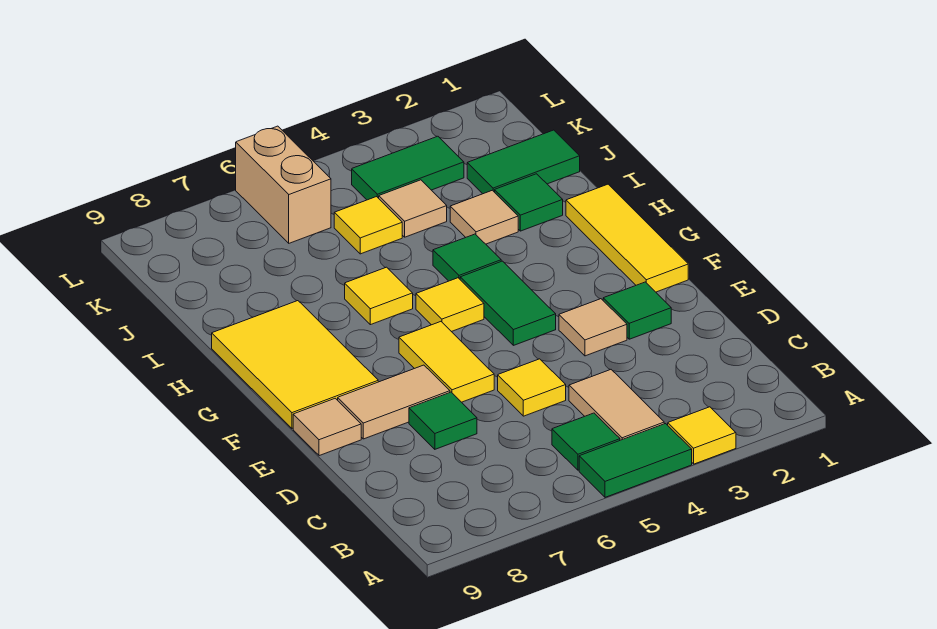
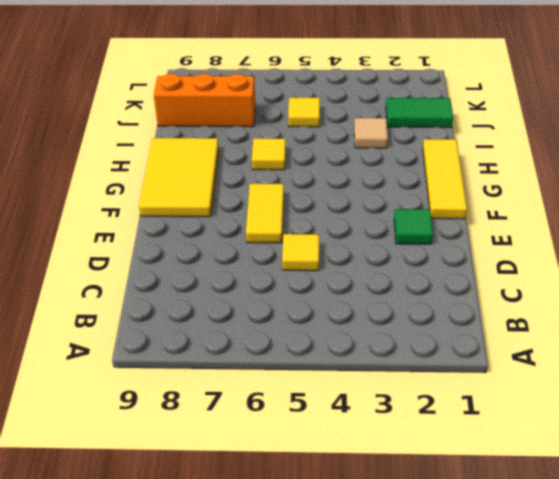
orange 1x3 brick [154,74,256,127] -> none
none -> yellow 1x1 tile [668,407,736,464]
none -> green 1x2 tile [579,424,692,497]
none -> tan 1x2 tile [569,370,664,440]

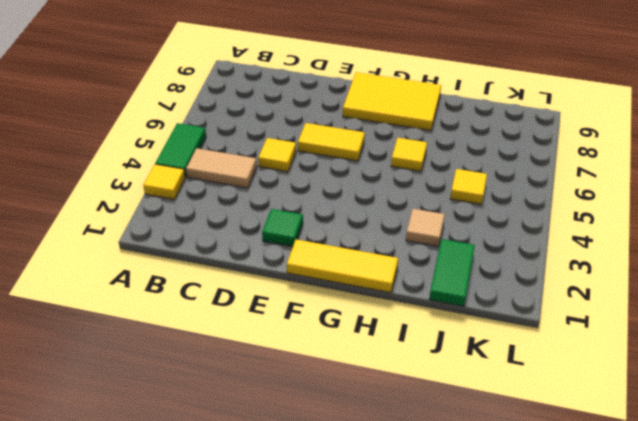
none -> green 1x1 tile [552,413,620,470]
none -> green 1x1 tile [409,392,477,449]
none -> tan 1x1 tile [559,299,627,356]

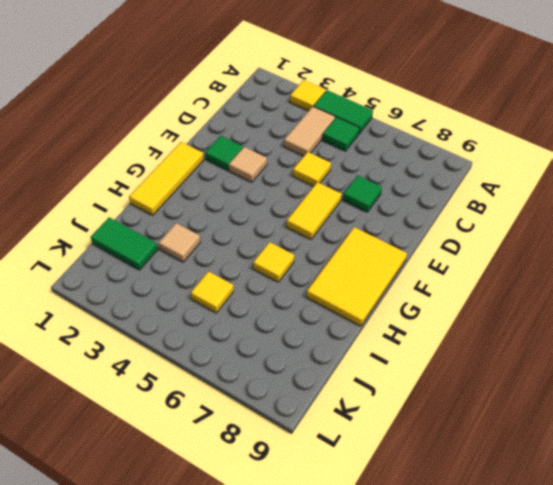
none -> tan 1x2 tile [338,365,450,439]
none -> tan 1x1 tile [293,398,361,456]
none -> green 1x2 tile [460,261,556,345]

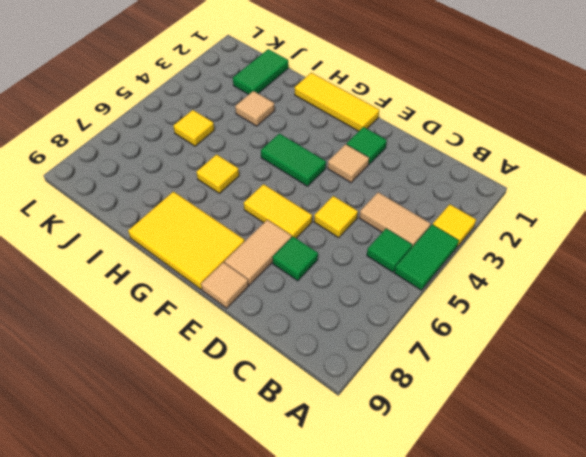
none -> yellow 1x1 tile [416,278,484,332]
none -> green 1x1 tile [433,234,501,281]
none -> green 1x1 tile [495,174,563,231]

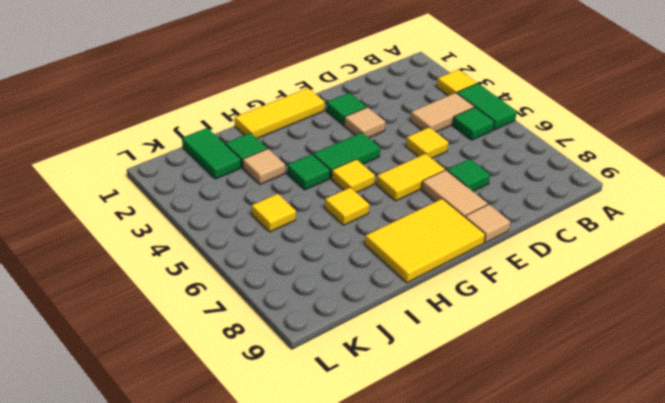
none -> tan 1x1 tile [379,180,447,237]
none -> green 1x2 tile [352,136,464,200]
none -> tan 1x2 brick [236,126,331,243]

